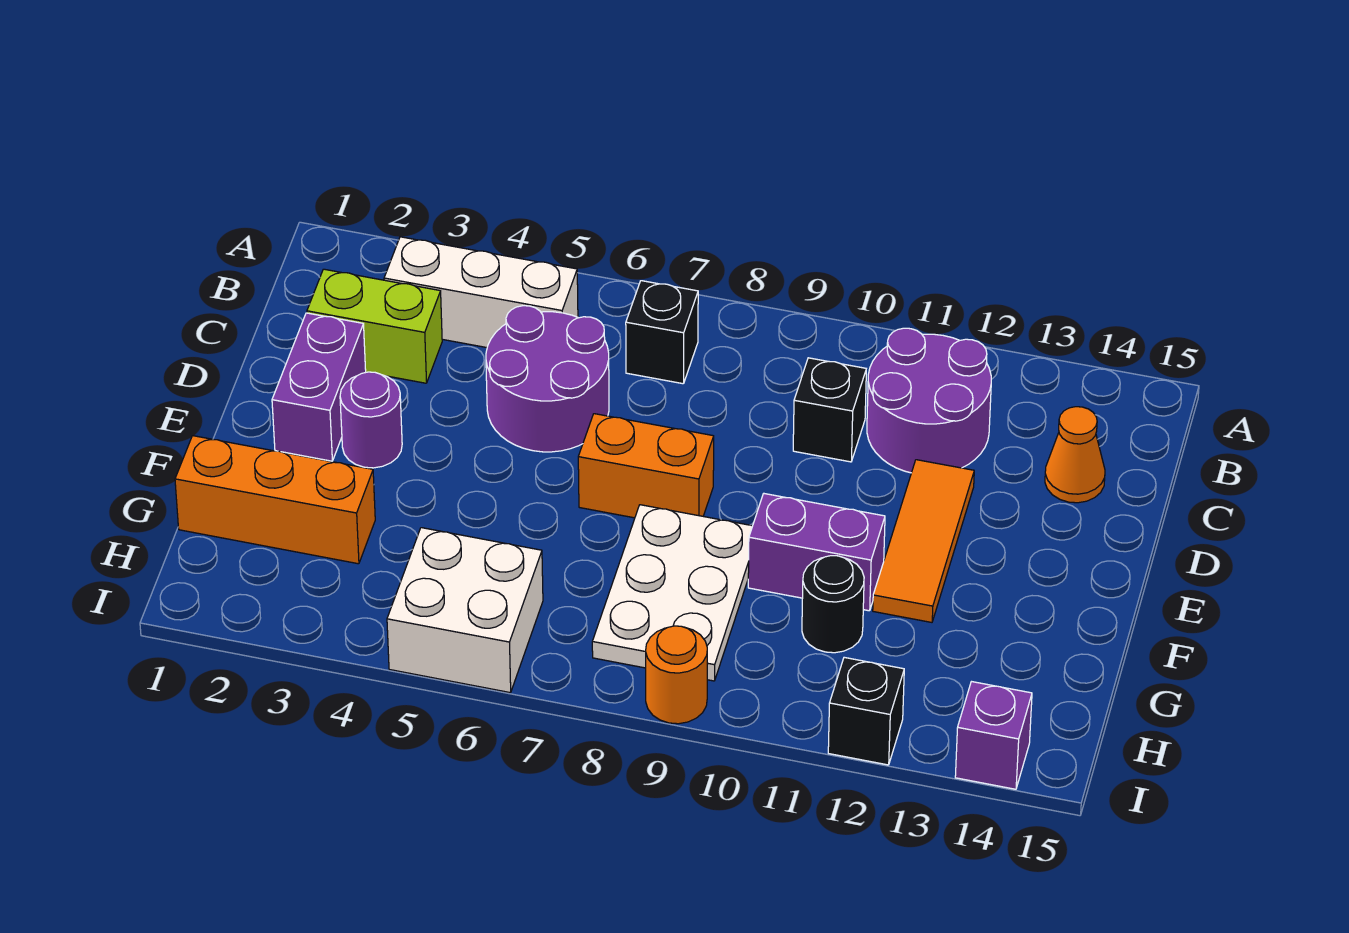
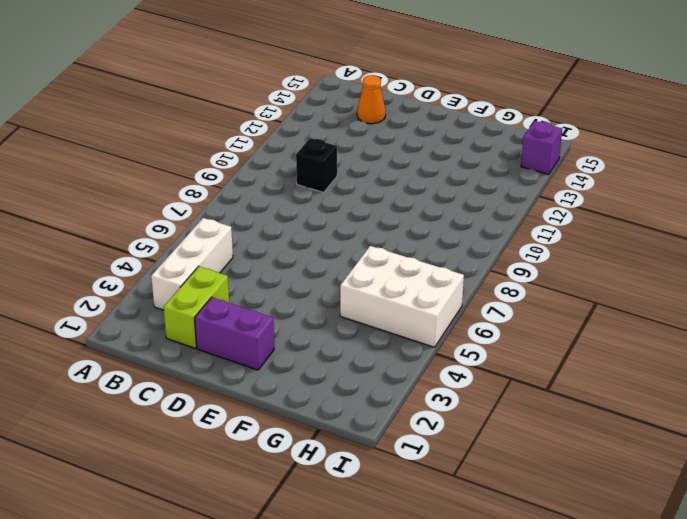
white 2x3 brick [340,246,464,347] -> white 2x2 brick [387,528,543,693]
none -> black 1x1 brick [626,281,698,384]
none -> purple 2x2 round brick [867,328,991,473]
none -> purple 2x2 round brick [486,306,609,452]

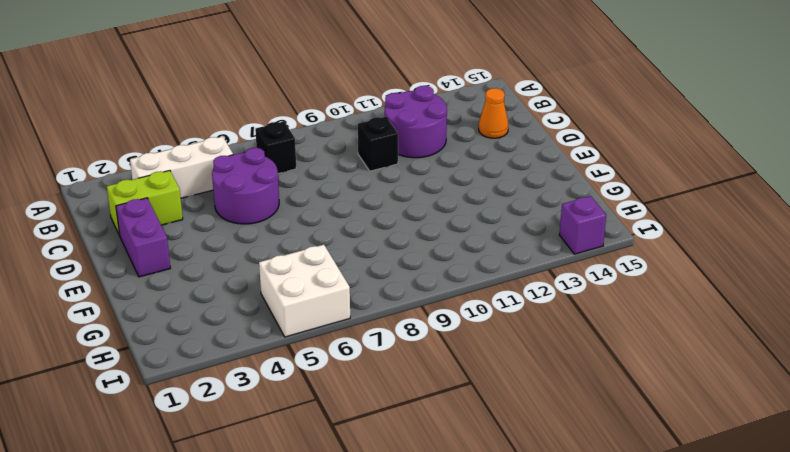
none -> orange 1x3 tile [873,460,974,622]
none -> purple 1x1 round brick [340,372,402,468]
none -> orange 1x2 brick [578,414,714,518]

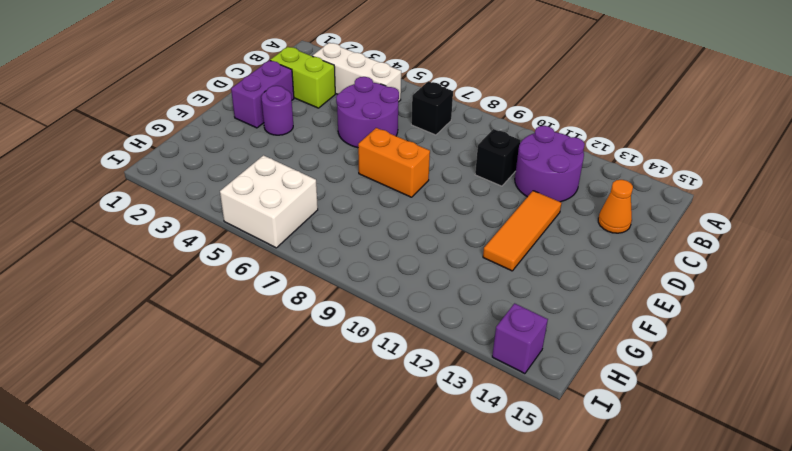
none -> white 2x3 plate [592,505,752,681]
none -> purple 1x2 brick [748,494,885,611]
none -> orange 1x3 brick [175,436,375,564]

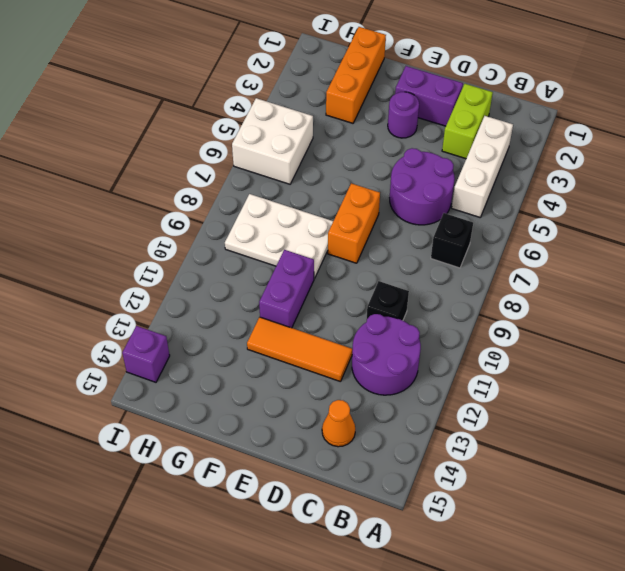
none -> black 1x1 round brick [802,556,864,653]
none -> orange 1x1 round brick [646,626,707,724]
none -> black 1x1 brick [828,657,904,765]

